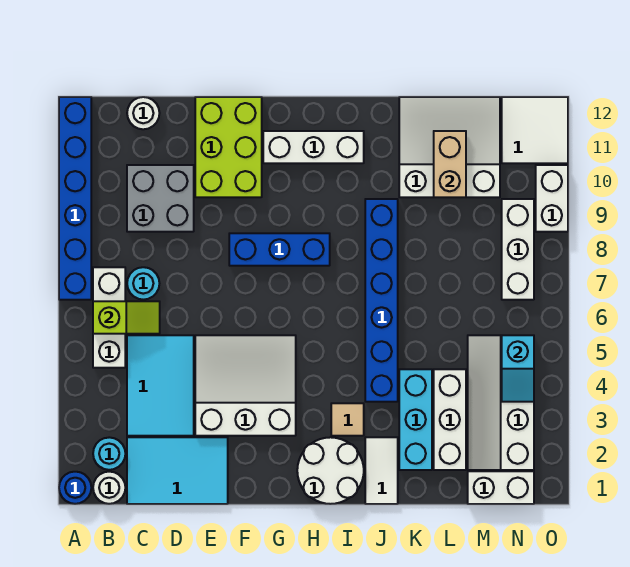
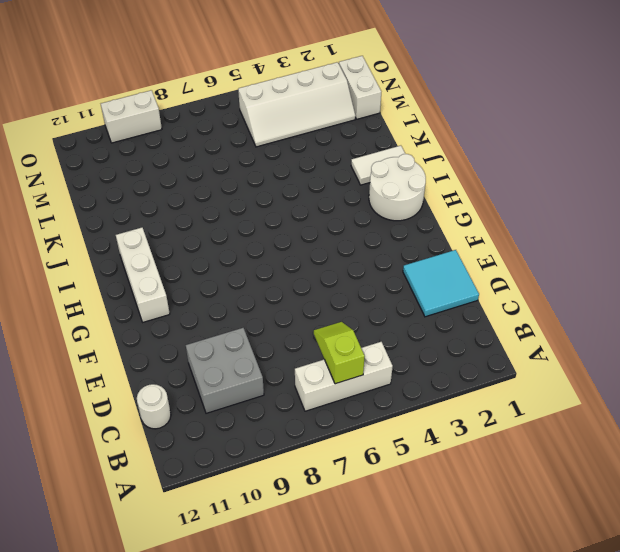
cyan 2x2 tile [403,250,479,317] -> cyan 2x3 tile [127,437,228,504]
none -> blue 1x1 round brick [59,472,91,504]
none -> blue 1x6 brick [59,97,91,300]
none -> white 1x1 round brick [93,472,125,504]

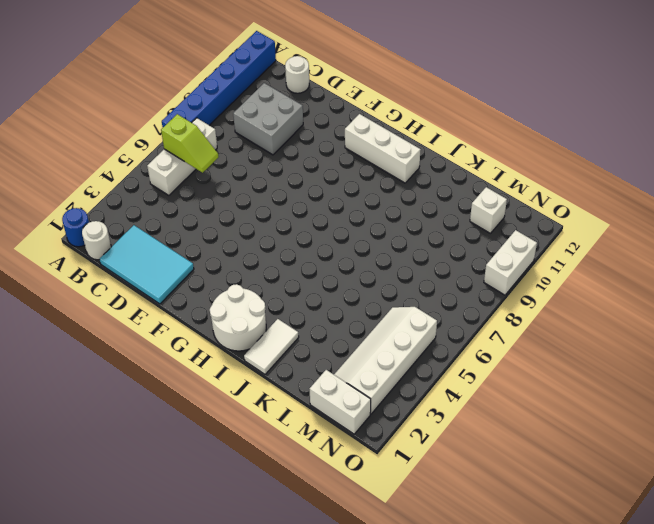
white 1x1 brick [470,187,507,233] -> white 3x3 slope [399,97,500,197]
none -> cyan 1x1 round brick [93,437,125,470]
none -> cyan 2x3 tile [127,335,194,436]
none -> cyan 1x1 round brick [127,267,159,300]

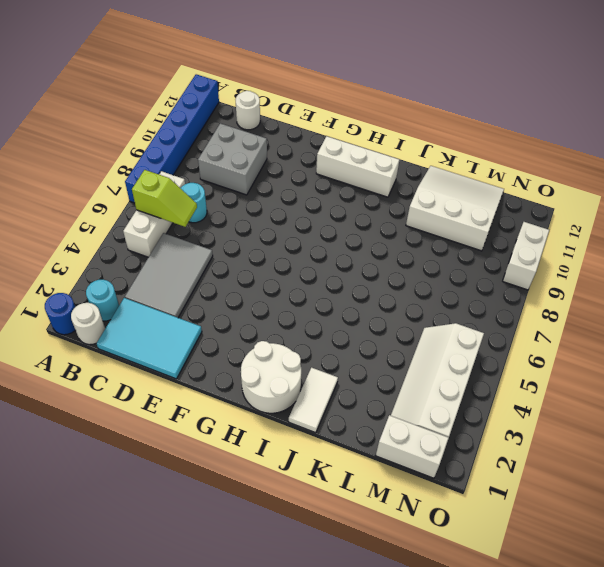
grey 2x3 tile [125,233,213,318] -> cyan 2x3 tile [127,335,194,436]
none -> white 3x3 slope [195,335,296,436]
none -> lime 2x3 brick [195,97,262,197]
none -> blue 1x3 brick [229,233,330,266]

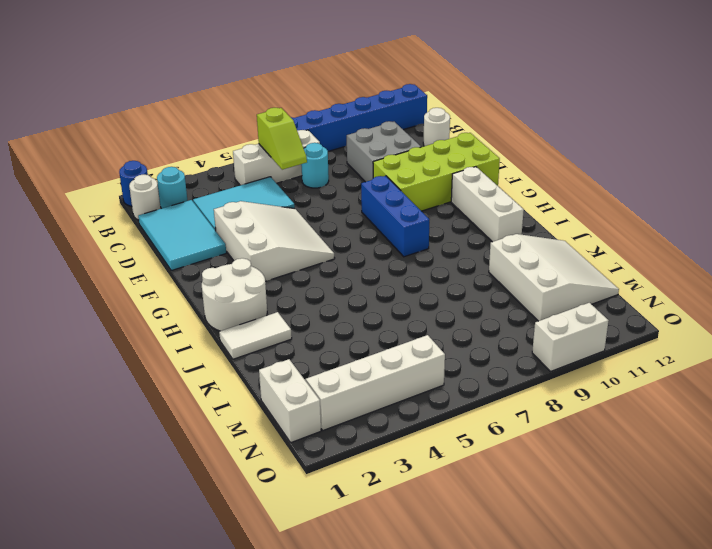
lime 2x4 brick [373,133,500,211] -> lime 2x3 brick [195,97,262,197]
none -> tan 1x1 tile [331,403,364,436]
none -> blue 1x6 brick [365,199,398,402]
none -> cyan 1x3 brick [399,369,432,470]

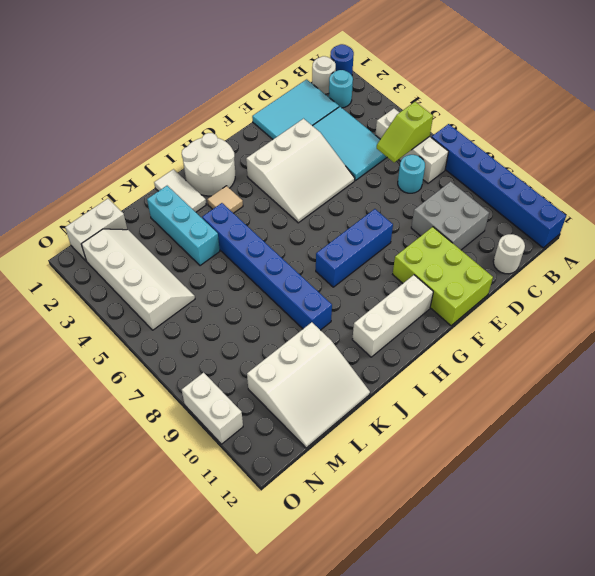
none -> white 1x3 brick [434,369,466,470]
none -> white 1x3 brick [502,199,534,300]
none -> white 2x2 tile [502,97,568,163]

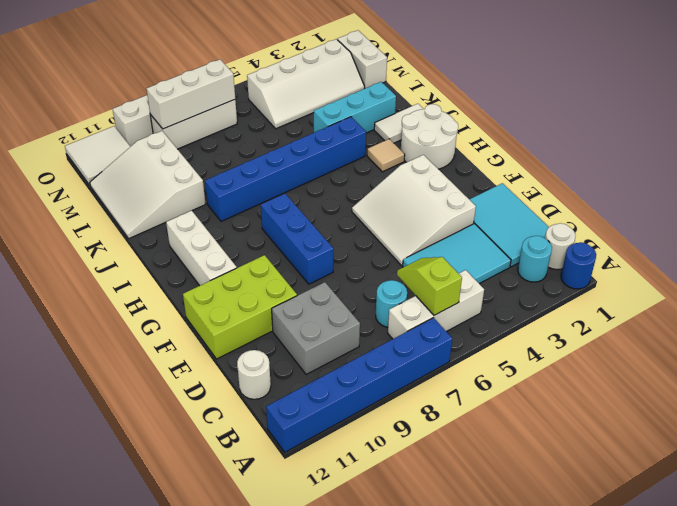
white 1x3 brick [147,59,235,129] -> white 1x3 brick moved to [434,369,466,470]
none -> tan 1x2 brick [434,131,466,197]
none -> cyan 1x2 slope [502,335,534,402]

